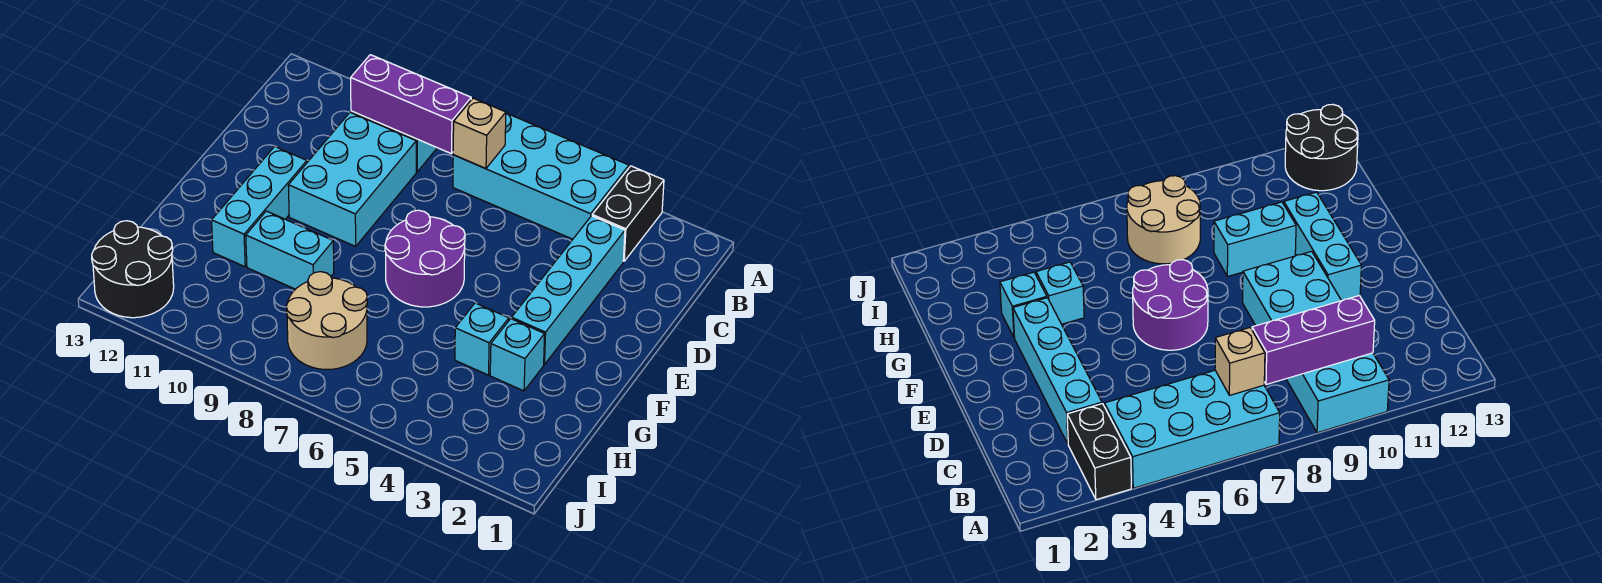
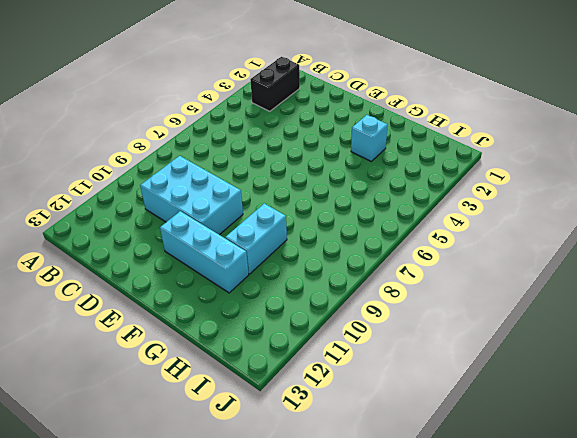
black 1x2 brick [250,57,300,111] -> black 1x2 brick turned to [592,166,664,261]
none -> cyan 2x4 brick [453,113,629,239]
none -> cyan 2x2 brick [1287,353,1389,433]
none -> cyan 1x4 brick [512,216,625,365]

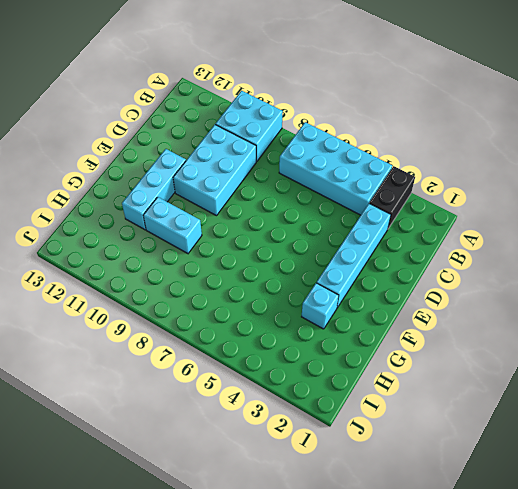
none -> purple 2x2 round brick [385,210,465,307]
none -> cyan 1x1 brick [455,303,509,375]
none -> tan 2x2 round brick [286,272,367,370]

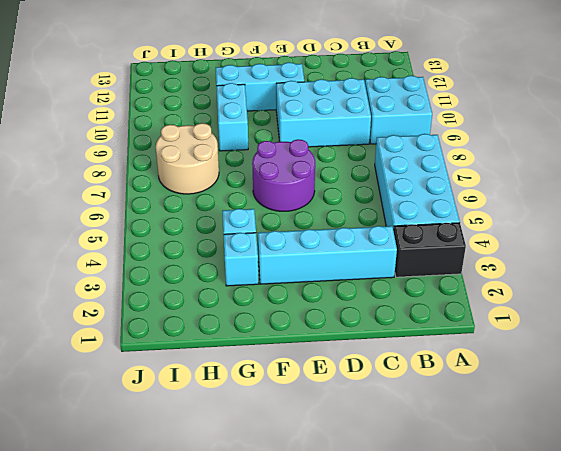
none -> black 2x2 round brick [92,221,174,318]
none -> tan 1x1 brick [453,98,506,169]
none -> purple 1x3 brick [351,55,471,154]

